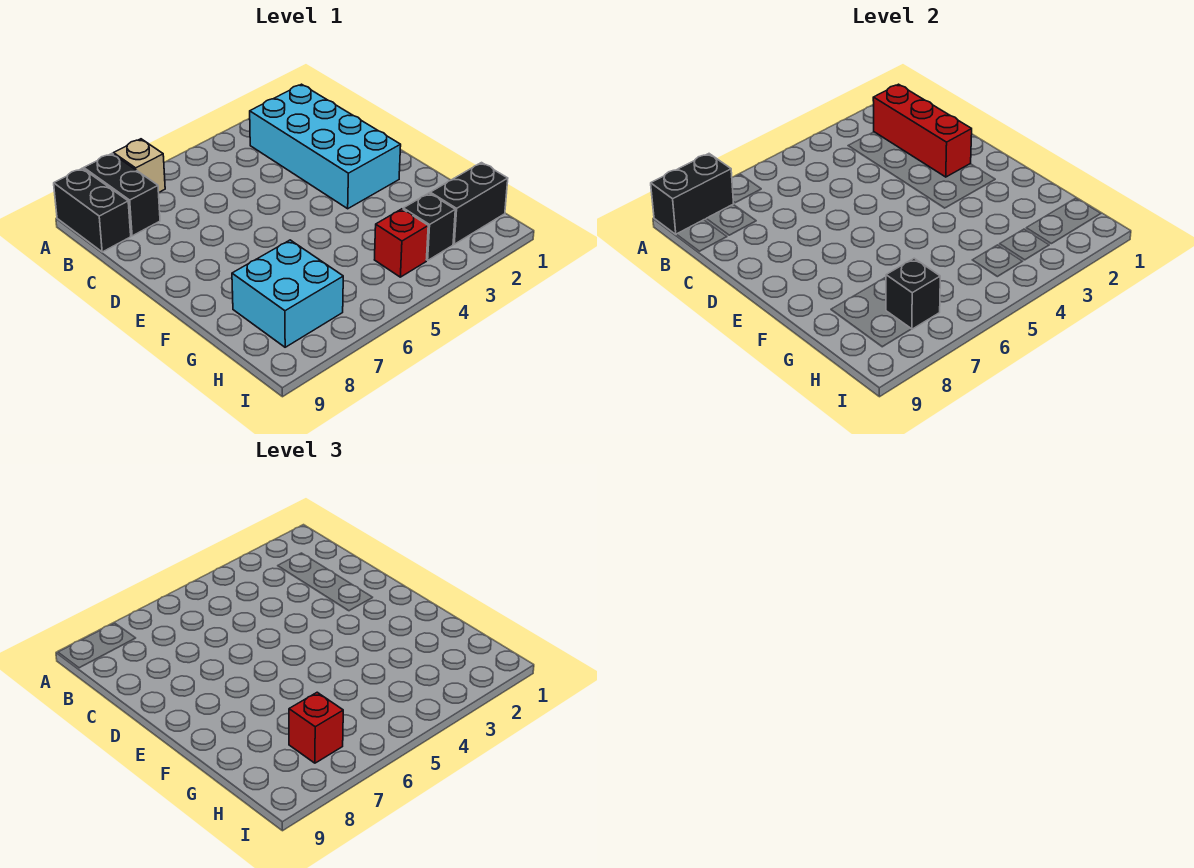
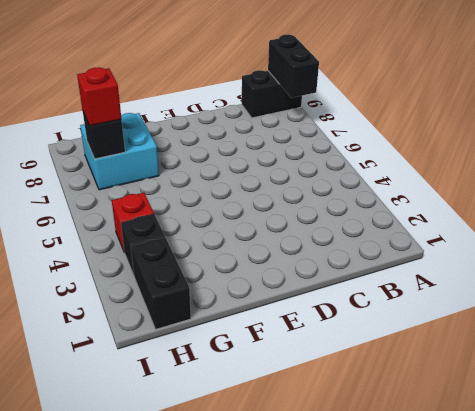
none -> tan 1x1 brick [113,139,165,192]
none -> black 1x2 brick [84,154,160,236]
none -> cyan 2x4 brick [250,84,401,209]

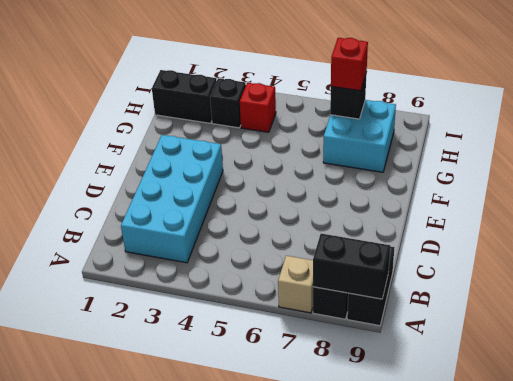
none -> red 1x3 brick [873,84,972,177]

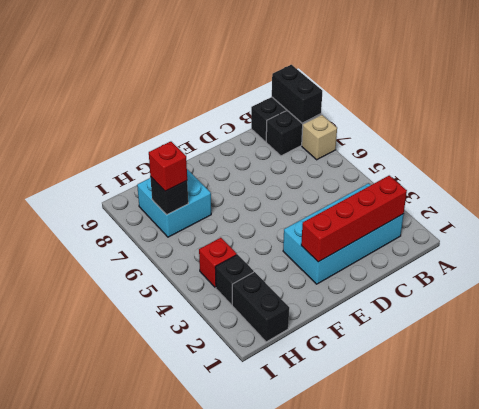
red 1x4 brick [301,176,407,262] -> red 1x3 brick [873,84,972,177]

